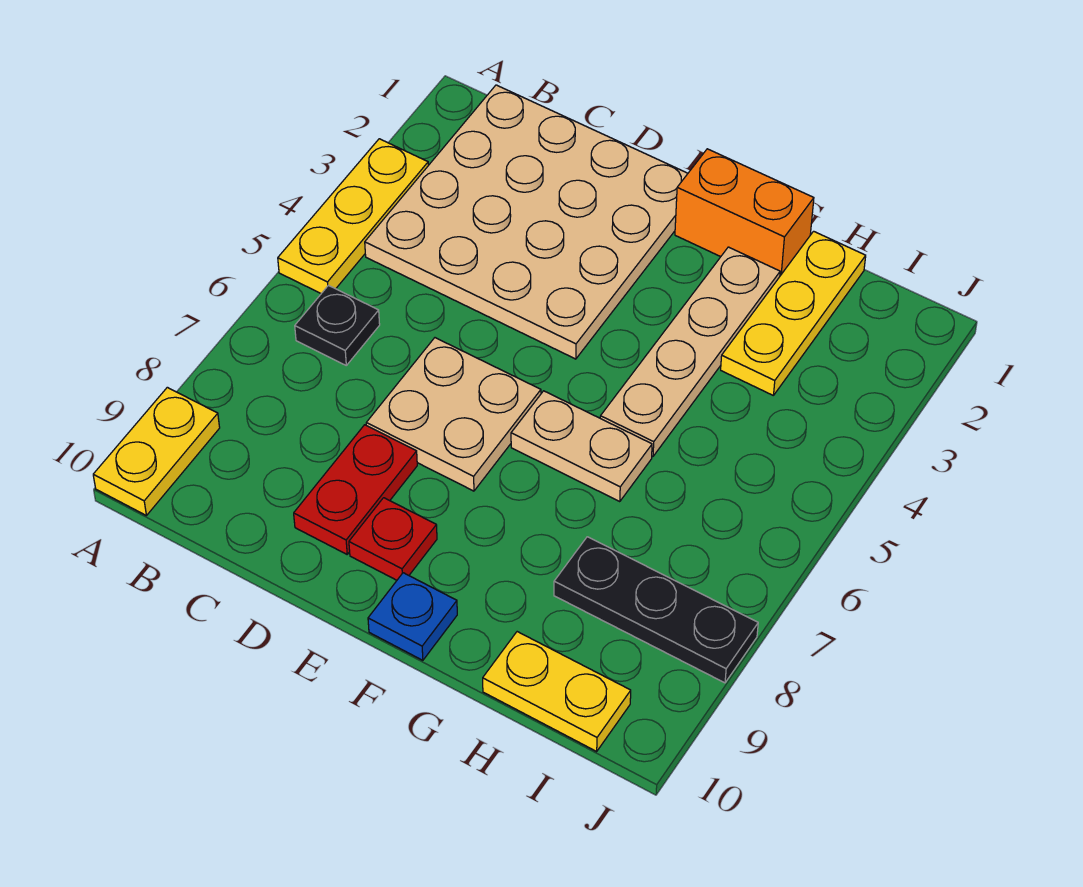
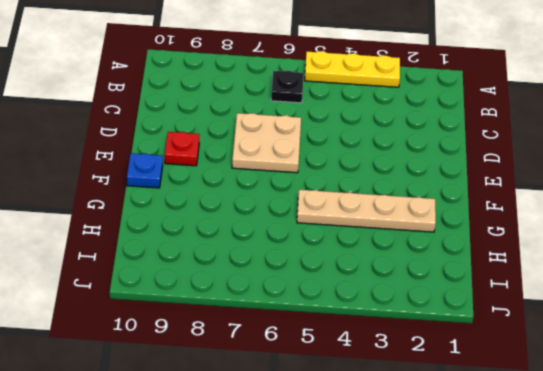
none -> yellow 1x2 plate [93,387,220,515]
none -> tan 4x4 plate [365,85,688,359]
none -> red 1x2 plate [294,425,417,554]

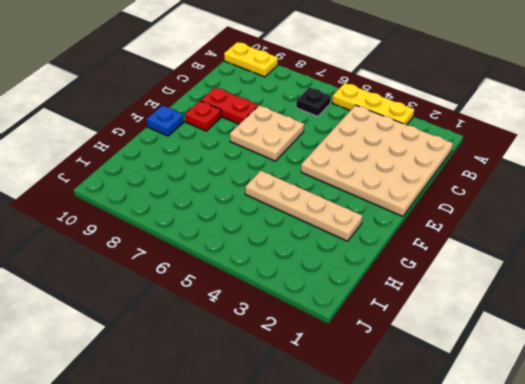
none -> orange 1x2 brick [675,149,814,276]
none -> tan 1x2 plate [511,391,652,501]
none -> yellow 1x3 plate [721,231,866,396]

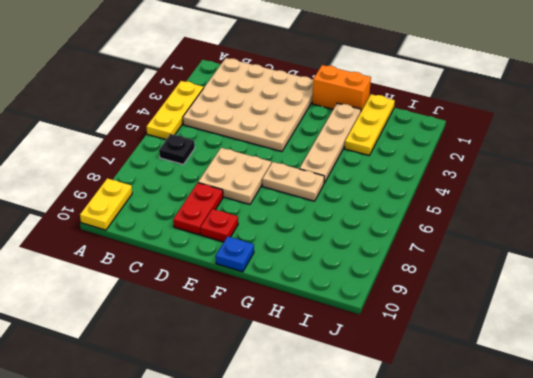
none -> black 1x3 plate [554,537,758,683]
none -> yellow 1x2 plate [483,632,631,751]

